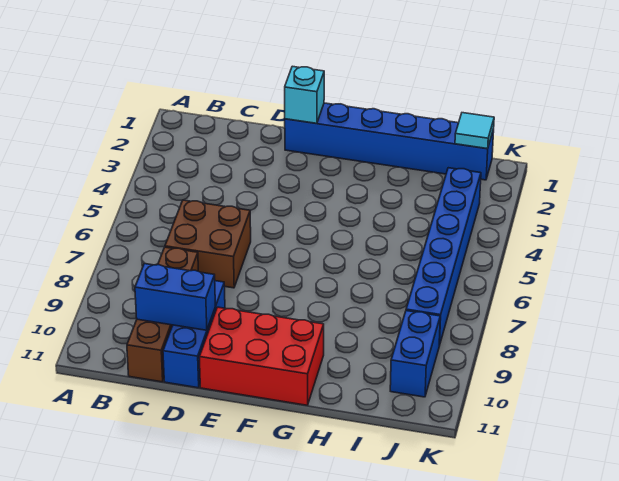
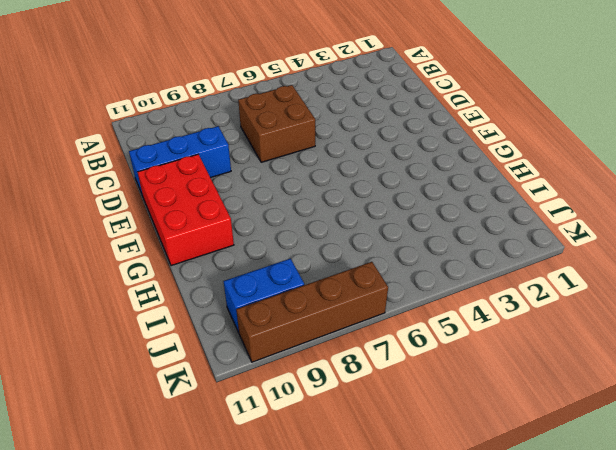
brown 1x4 brick [236,262,388,362] -> brown 1x4 brick moved to [127,247,198,382]
none -> blue 1x6 brick [285,103,494,180]
none -> blue 1x6 brick [406,168,481,346]

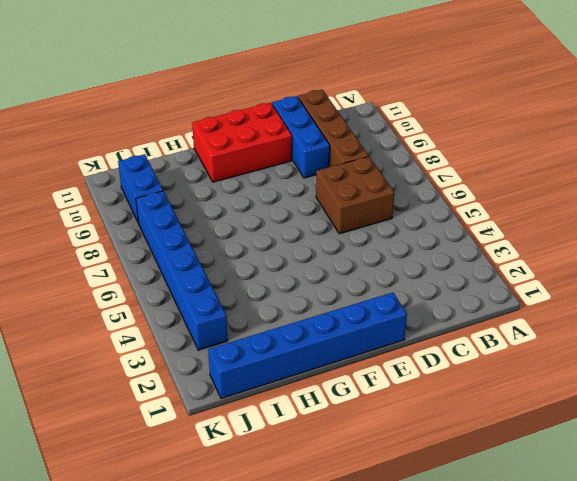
none -> blue 1x2 brick [135,264,215,330]
none -> cyan 1x1 brick [285,66,324,123]

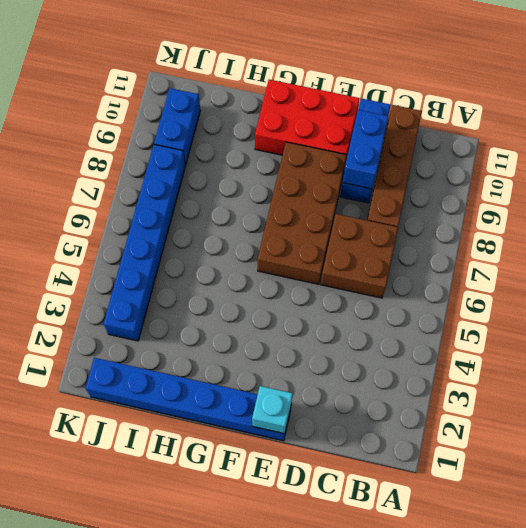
blue 1x2 brick [342,110,389,189] -> blue 1x2 brick turned to [135,264,215,330]
brown 2x4 brick [257,142,347,284] -> none
none -> cyan 1x1 tile [455,113,494,149]

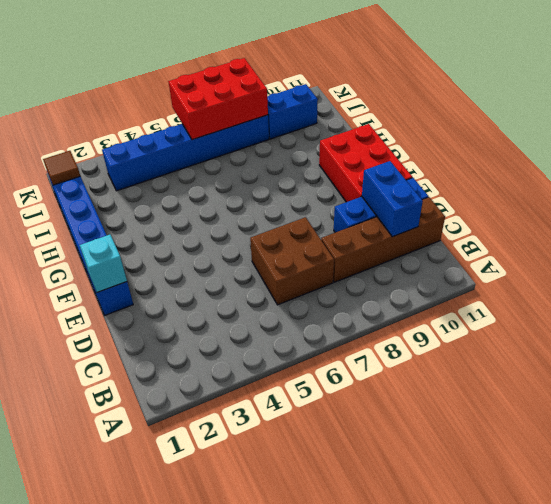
brown 1x1 tile [43,151,80,185] -> cyan 1x1 tile [455,113,494,149]
red 2x3 brick [168,58,268,140] -> none

